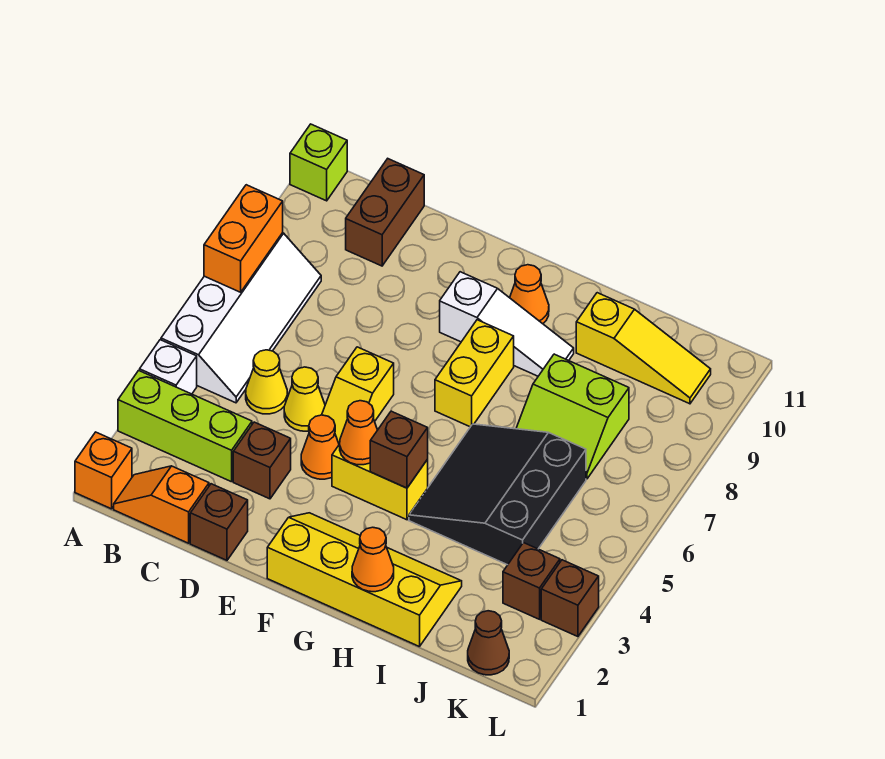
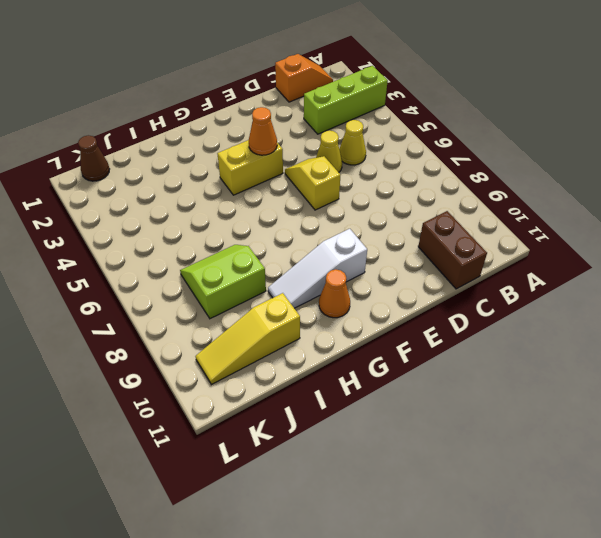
none -> orange 1x1 brick [75,432,132,509]
none -> white 1x1 brick [140,340,197,394]
none -> white 2x4 slope [161,233,321,403]

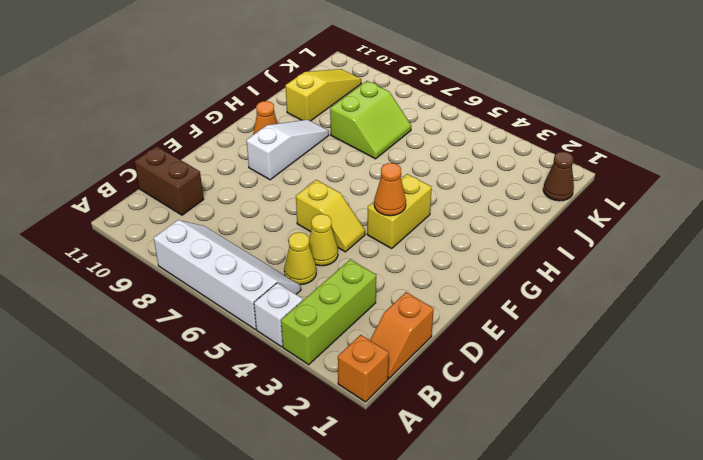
none -> lime 1x1 brick [290,124,347,201]
none -> brown 1x1 brick [190,484,248,560]
none -> brown 1x1 brick [233,422,291,499]

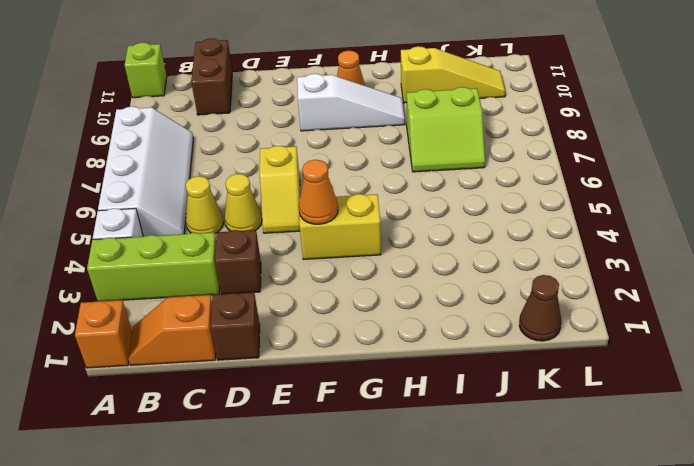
none -> orange 1x1 cone [301,415,339,479]
none -> yellow 2x4 slope [267,513,462,647]
none -> yellow 1x2 brick [435,320,514,427]

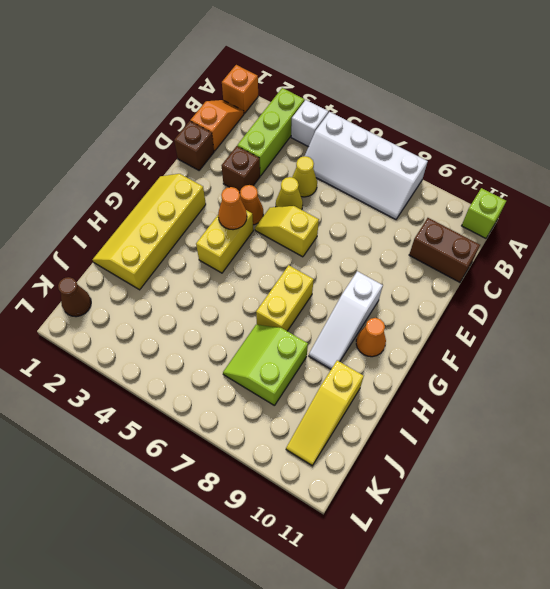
yellow 2x4 slope [93,174,206,290] -> yellow 2x4 slope turned to [267,513,462,647]
yellow 1x2 brick [256,265,314,331] -> yellow 1x2 brick turned to [435,320,514,427]
none -> black 3x3 slope [409,424,586,565]
none -> brown 1x1 brick [503,543,560,619]
none -> brown 1x1 brick [541,560,599,637]

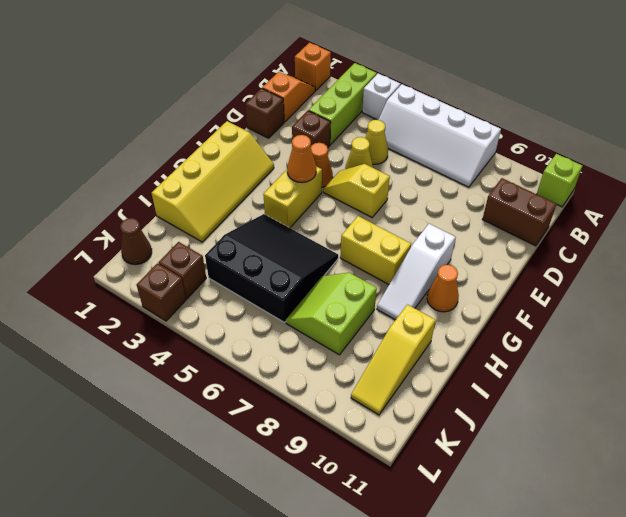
none -> orange 1x2 brick [204,185,283,292]
none -> brown 1x1 brick [370,411,428,488]
none -> orange 1x1 cone [352,527,394,592]

